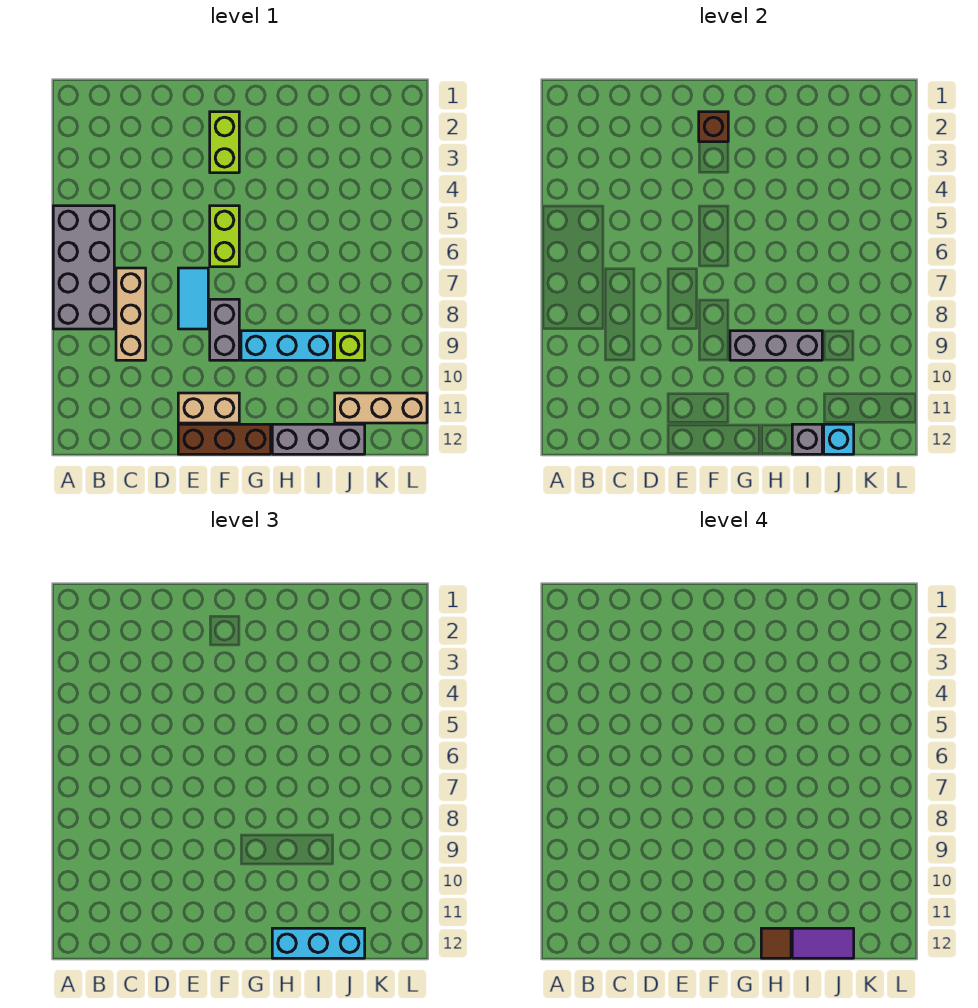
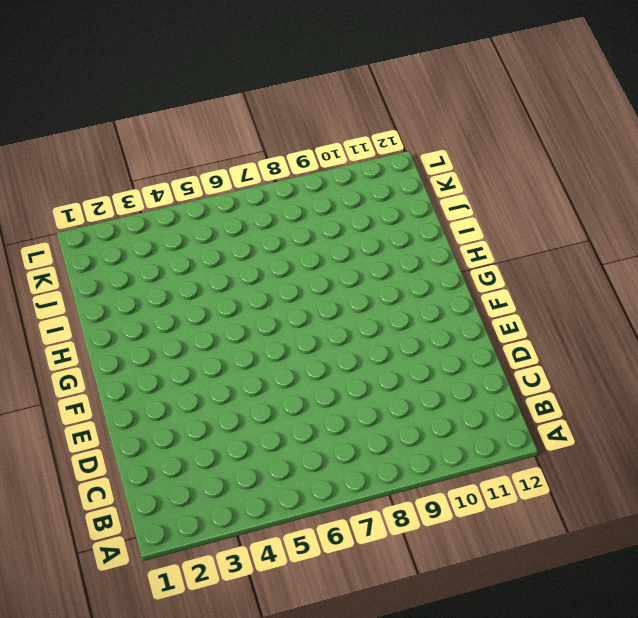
none -> grey 2x4 brick [53,206,114,329]
none -> tan 1x3 brick [116,268,146,360]
none -> cyan 1x2 tile [178,268,208,329]

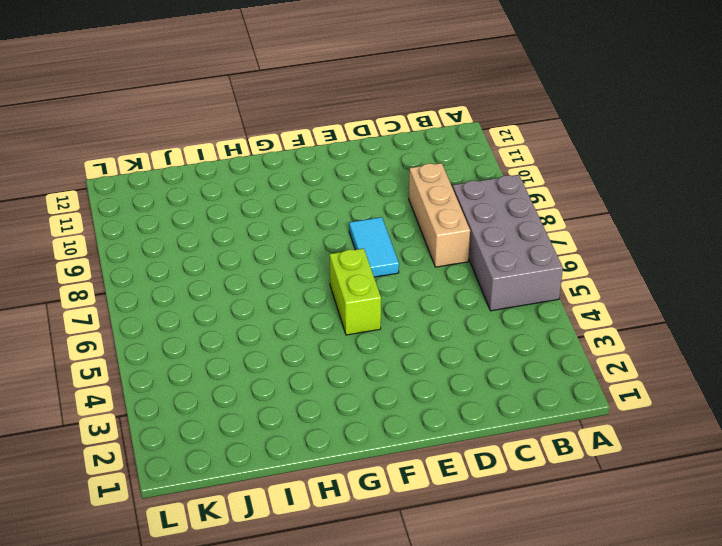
none -> tan 1x2 brick [178,393,239,423]
none -> brown 1x3 brick [178,424,271,454]
none -> lime 1x2 brick [210,112,239,173]

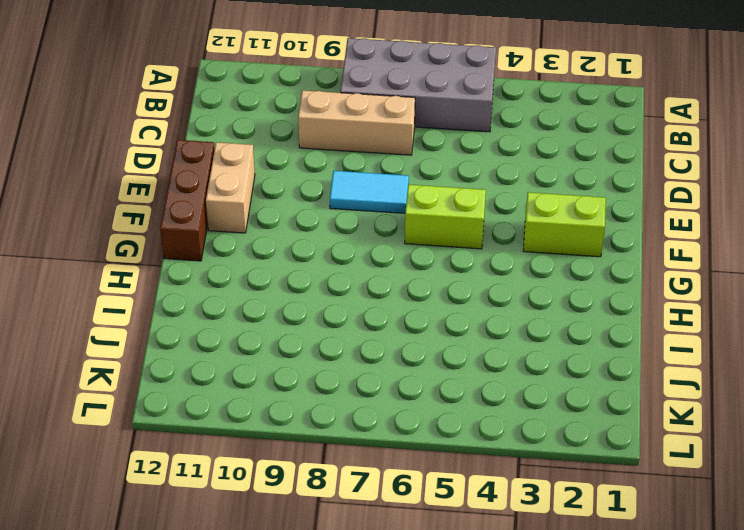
none -> grey 1x2 brick [210,299,239,360]
none -> cyan 1x3 brick [241,331,333,360]
none -> grey 1x3 brick [272,424,365,454]

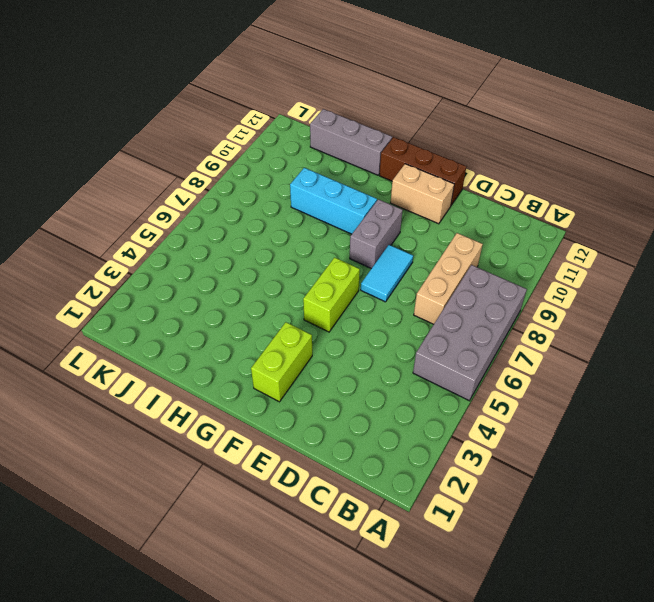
none -> lime 1x1 brick [335,331,365,360]
none -> tan 1x3 brick [335,393,427,423]
none -> brown 1x1 brick [699,112,728,142]

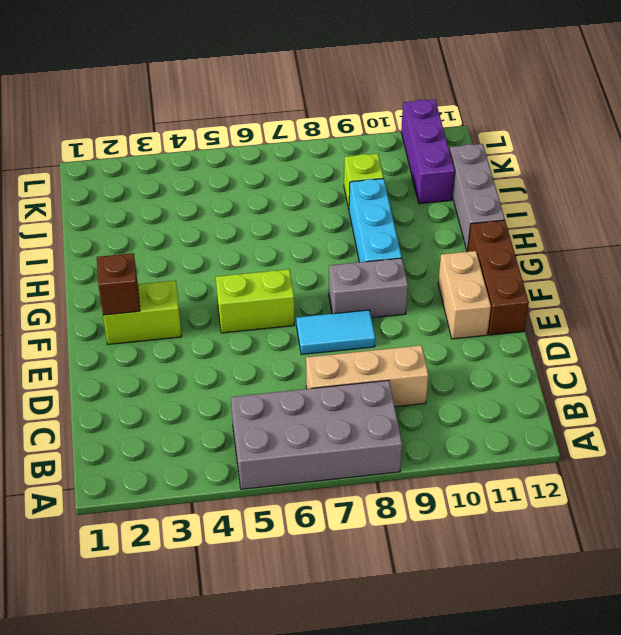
purple 1x3 brick [401,99,455,204] -> tan 1x3 brick [335,393,427,423]
none -> grey 1x3 brick [730,331,822,360]
none -> grey 1x1 brick [792,424,822,454]
none -> cyan 1x1 brick [824,424,854,454]

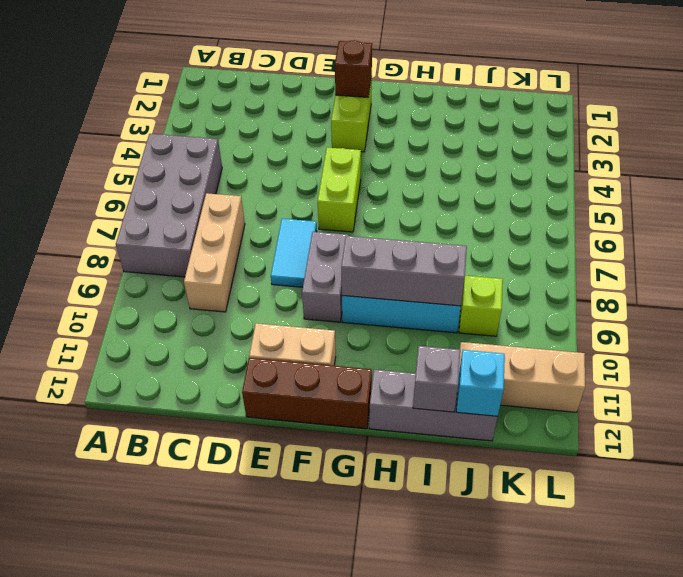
none -> cyan 1x3 brick [272,928,365,958]
none -> brown 1x1 tile [761,928,791,958]
none -> purple 1x2 tile [792,928,854,958]

